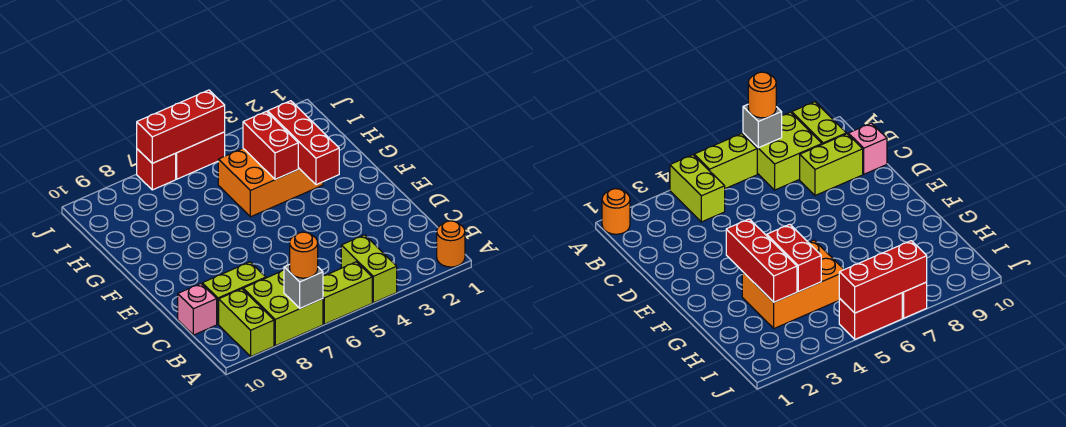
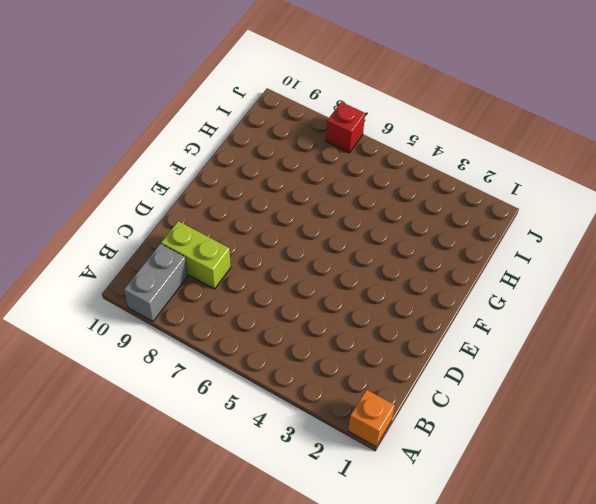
orange 1x1 brick [348,390,395,447] -> orange 1x1 round brick [437,221,465,267]
grey 1x2 brick [124,244,188,322] -> lime 1x2 brick [219,289,274,356]
none -> lime 1x2 brick [341,235,397,303]
none -> lime 1x2 brick [323,262,372,324]
none -> lime 2x2 brick [243,270,323,346]

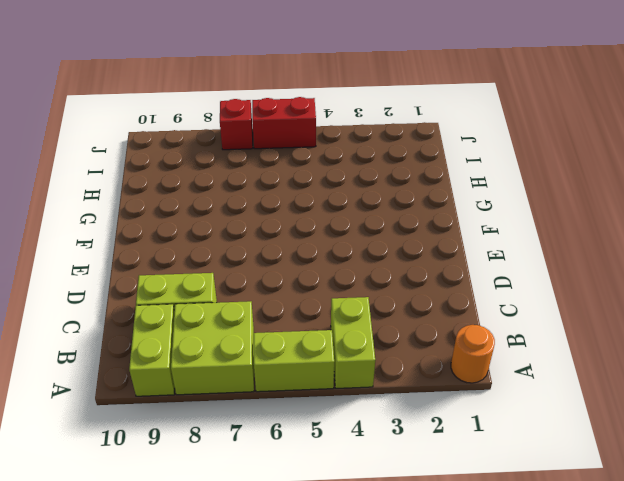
none -> pink 1x1 brick [178,284,217,335]
none -> orange 2x3 brick [218,149,323,217]
none -> grey 1x1 brick [284,264,323,308]

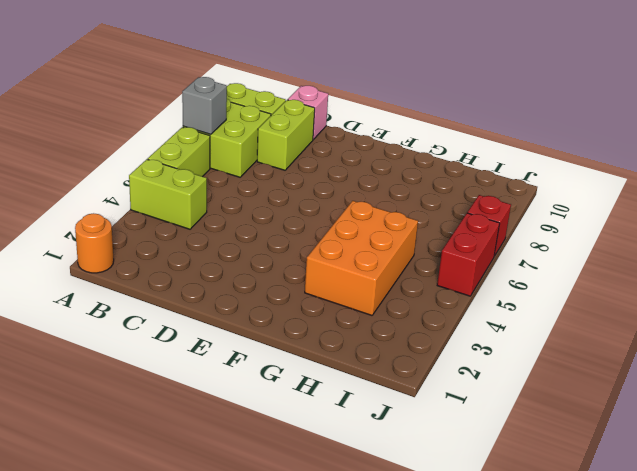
none -> red 1x3 brick [268,101,339,185]
none -> red 1x2 brick [243,111,298,179]
none -> red 1x3 brick [137,90,225,163]

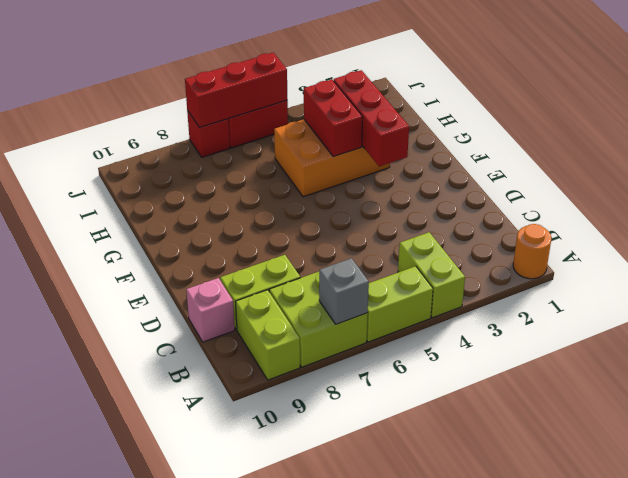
none -> orange 1x1 round brick [290,232,318,278]

